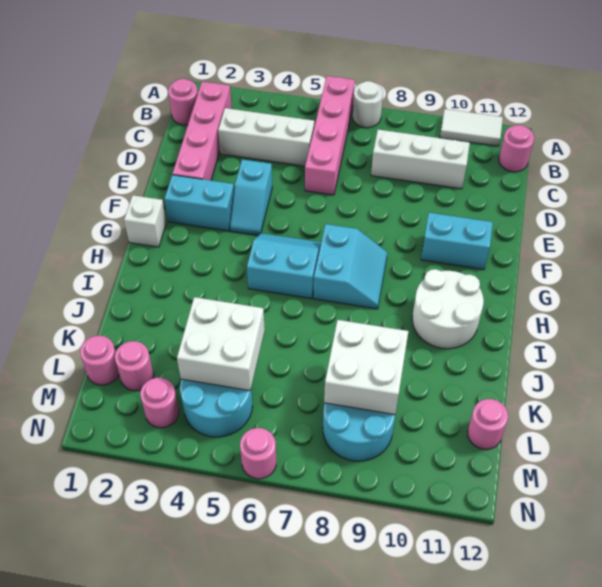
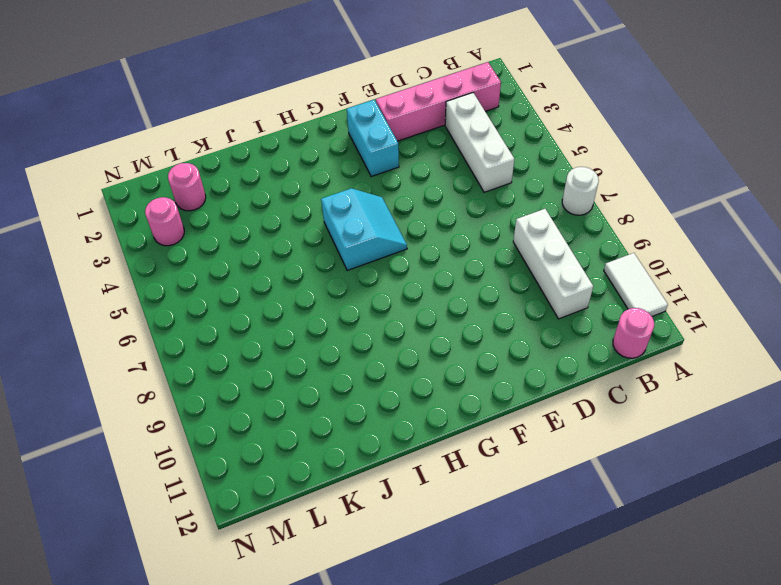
none -> pink 1x4 brick [305,76,355,195]
none -> pink 1x1 round brick [168,79,198,125]
none -> cyan 1x2 slope [230,159,272,236]

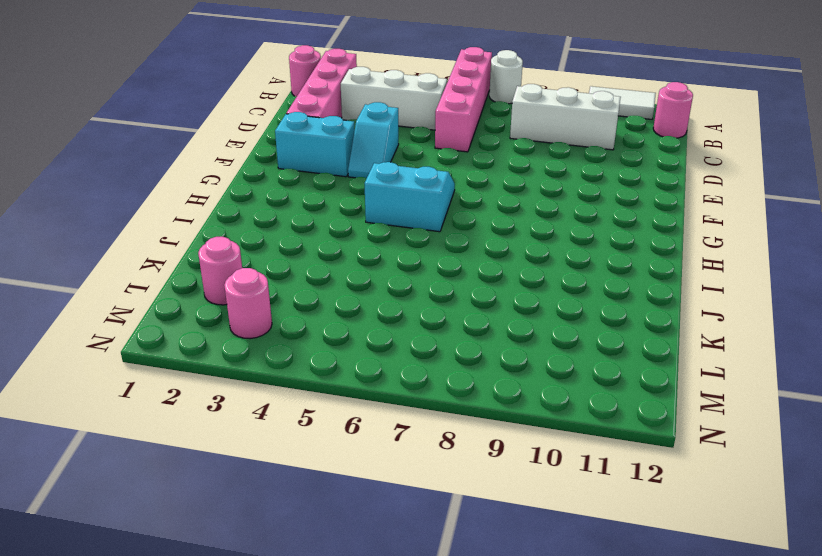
none -> cyan 1x2 brick [421,213,493,270]
none -> white 1x1 brick [124,195,166,247]
none -> cyan 2x2 slope [314,224,387,309]

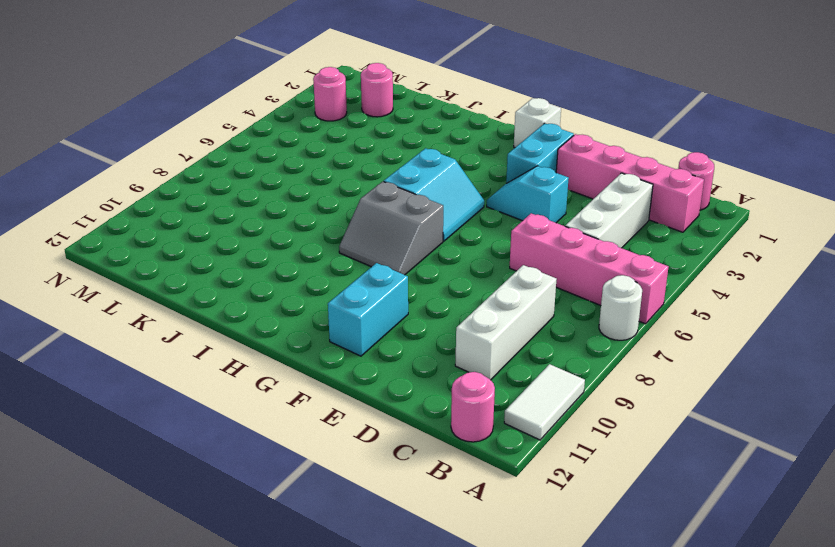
grey 2x2 slope [339,182,443,275] -> cyan 2x2 slope [314,224,387,309]
none -> white 2x2 round brick [412,269,484,349]
none -> pink 1x1 round brick [80,336,119,385]
none -> cyan 2x2 round brick [180,379,253,437]

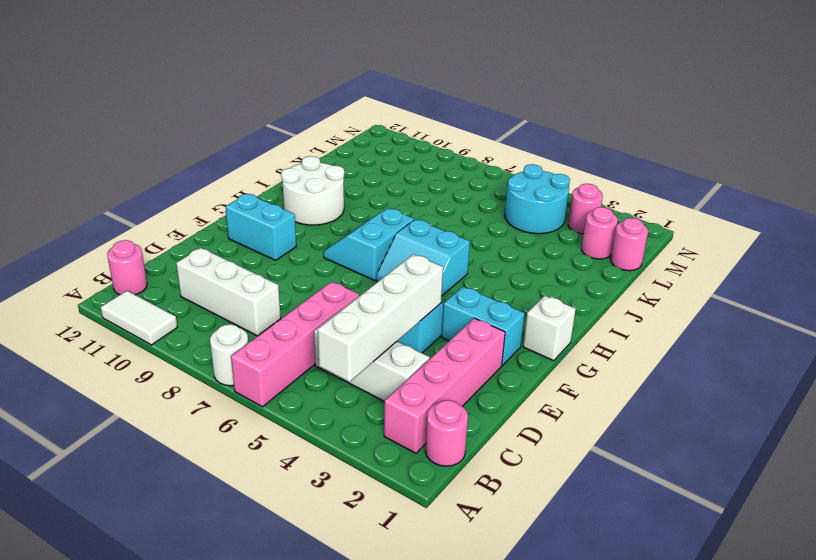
white 1x4 brick [318,254,443,382] -> none
none -> cyan 2x2 round brick [323,403,395,461]
none -> pink 1x1 round brick [468,399,508,449]
none -> pink 1x1 round brick [240,428,276,479]

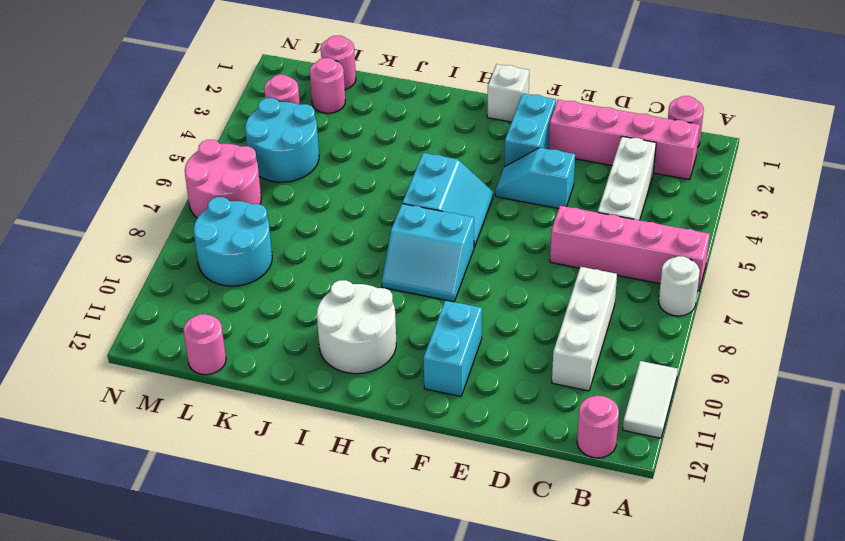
pink 2x2 round brick [185,140,261,218] -> pink 1x1 round brick [240,428,276,479]
none -> white 2x2 brick [177,297,265,391]
none -> white 2x2 brick [324,320,408,415]

